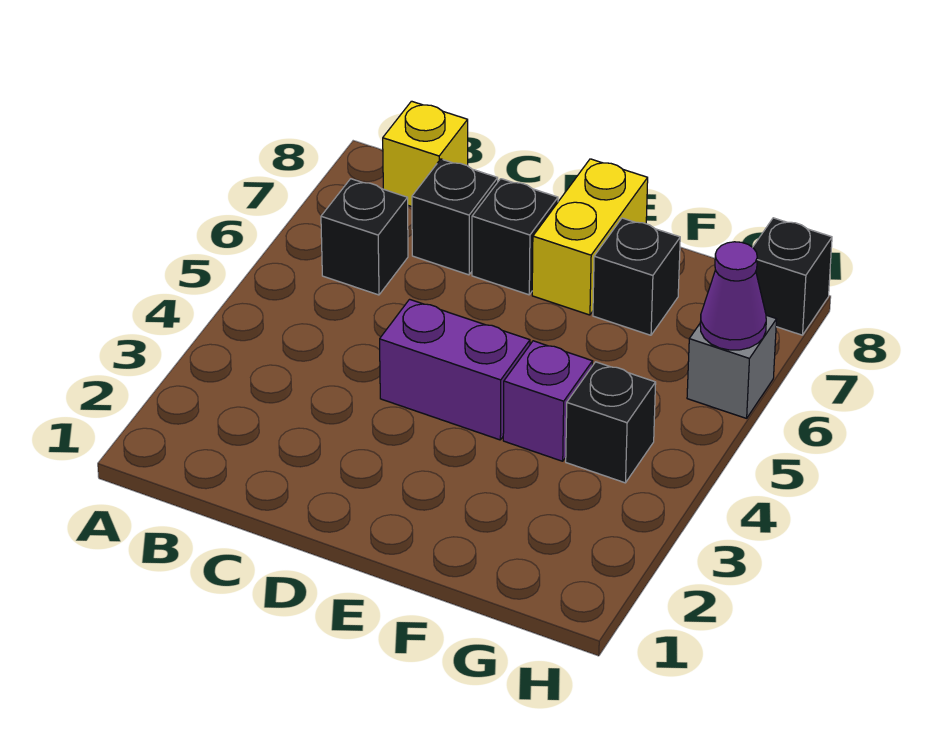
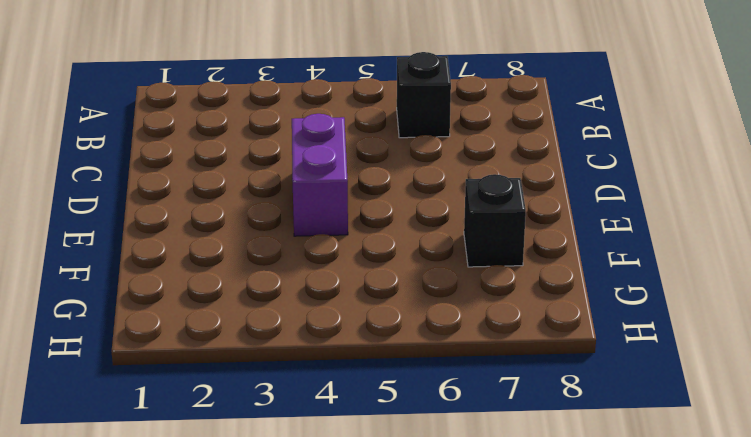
none -> yellow 1x1 brick [383,101,468,207]
none -> black 1x1 brick [412,159,498,275]
none -> black 1x1 brick [472,179,558,295]

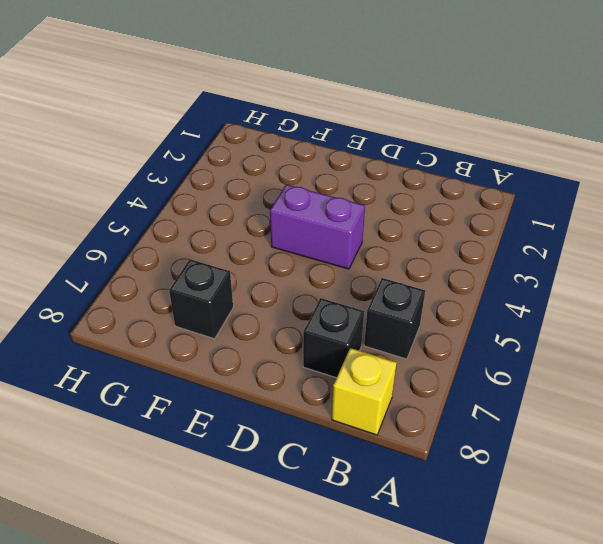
none -> black 1x1 brick [472,179,558,295]
none -> yellow 1x2 brick [532,159,648,315]
none -> purple 1x1 brick [503,341,593,461]

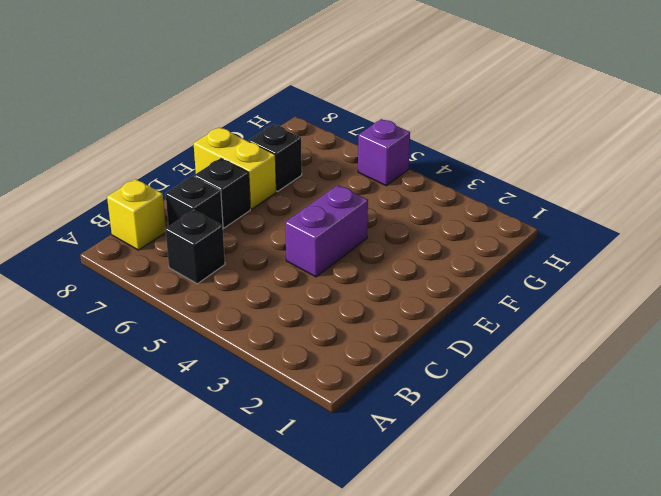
purple 1x1 brick [358,119,410,186] -> purple 1x1 brick moved to [503,341,593,461]
none -> black 1x1 brick [566,362,656,483]
none -> grey 1x1 brick [687,315,777,418]
none -> black 1x1 brick [753,218,832,335]

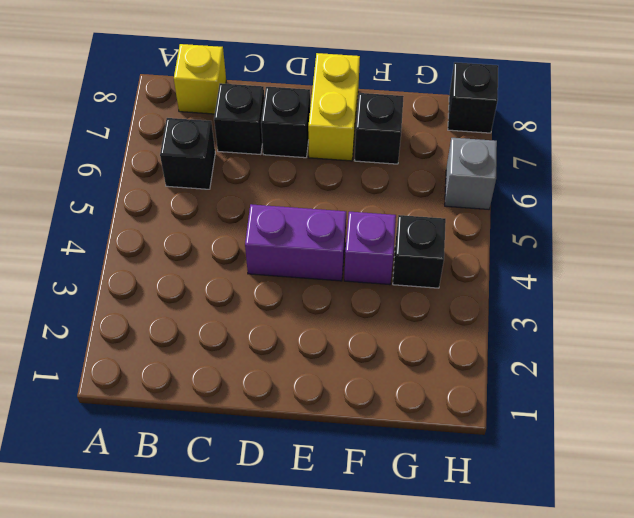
none -> purple 1x1 cone [700,242,766,350]

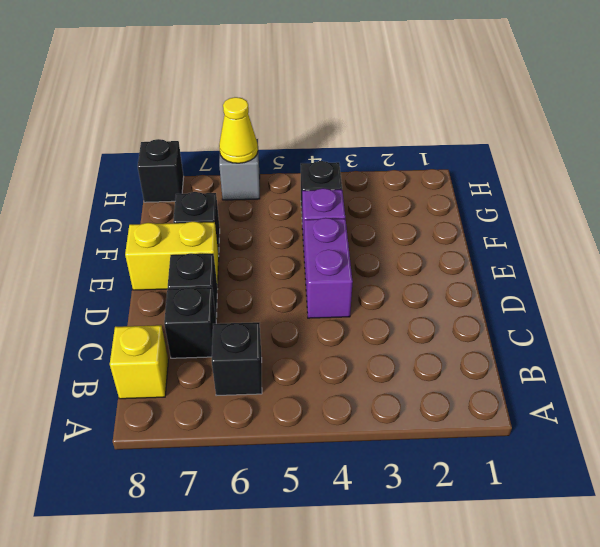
yellow 1x1 cone [219,97,258,163] -> purple 1x1 cone [700,242,766,350]

